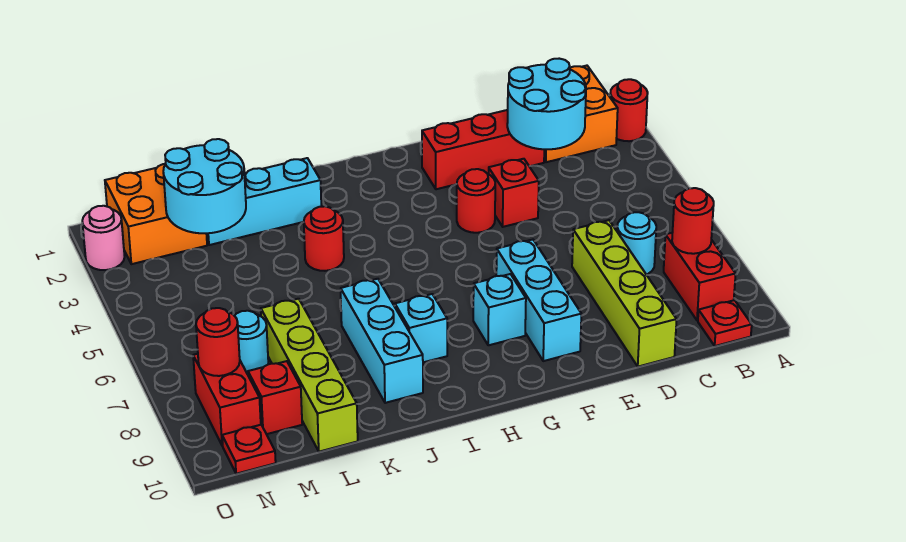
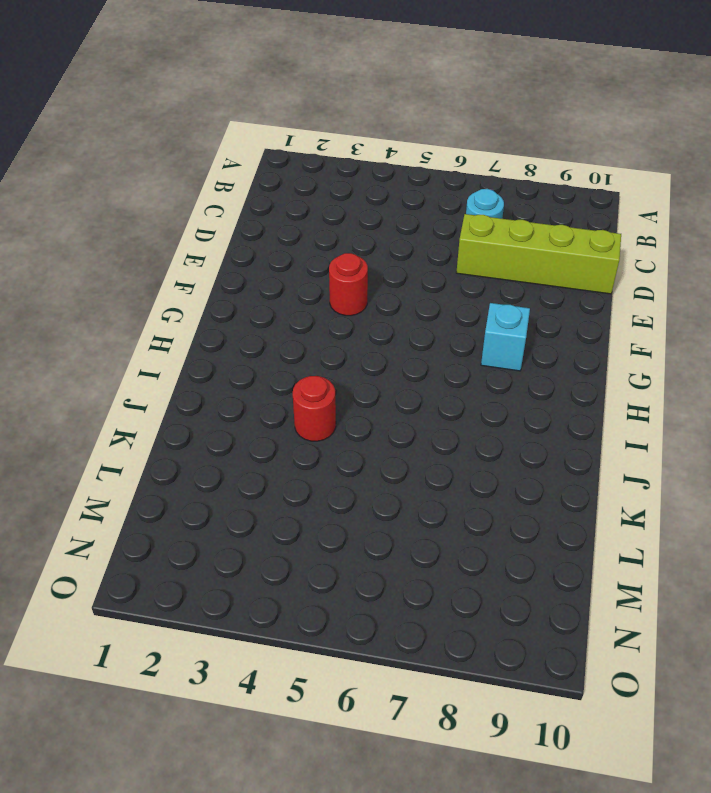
none -> red 1x1 round brick [610,79,648,141]
none -> orange 2x2 brick [544,66,618,162]
none -> red 1x2 brick [664,233,736,321]

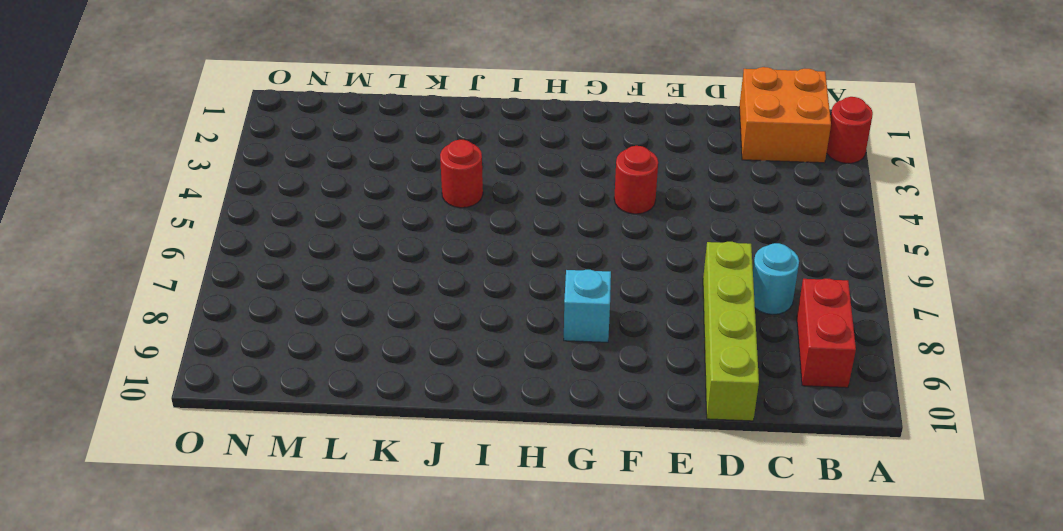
none -> red 1x1 plate [698,300,752,346]
none -> red 1x3 brick [422,110,544,189]
none -> red 1x1 brick [489,159,539,227]

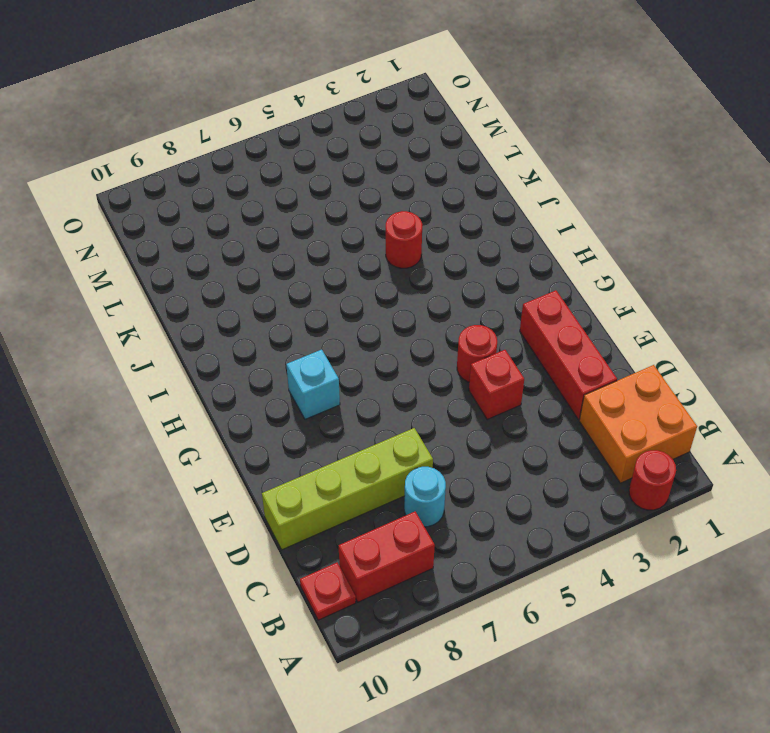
none -> cyan 1x3 brick [496,240,581,361]
none -> cyan 1x1 brick [395,294,447,362]
none -> cyan 1x3 brick [206,158,321,245]

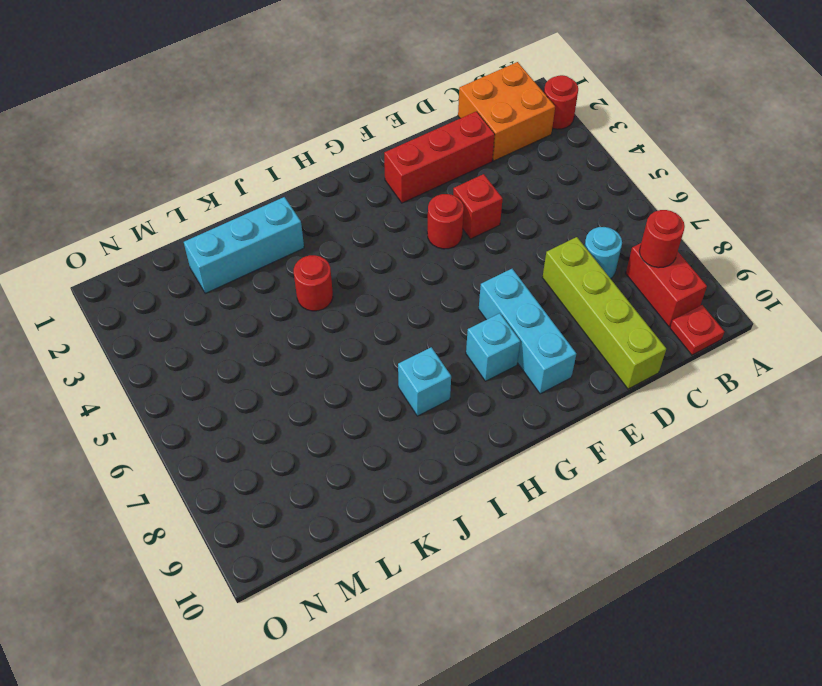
none -> cyan 1x3 brick [341,279,423,403]
none -> lime 1x4 brick [261,299,358,452]
none -> orange 2x2 brick [105,164,207,264]

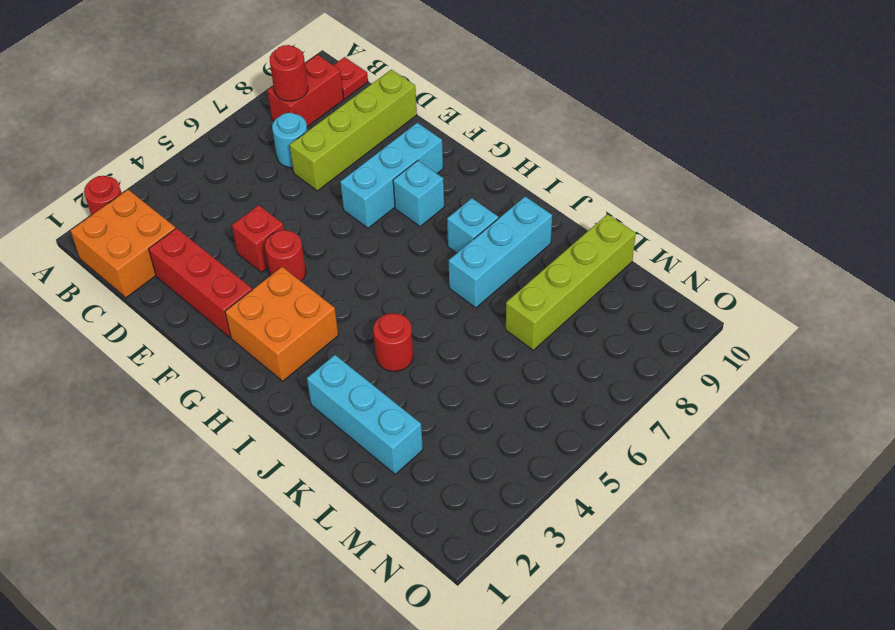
orange 2x2 brick [225,267,338,381] -> orange 2x2 brick moved to [105,164,207,264]
none -> cyan 1x1 round brick [235,311,268,374]
none -> red 1x1 brick [248,361,302,434]
none -> red 1x2 brick [193,354,261,446]

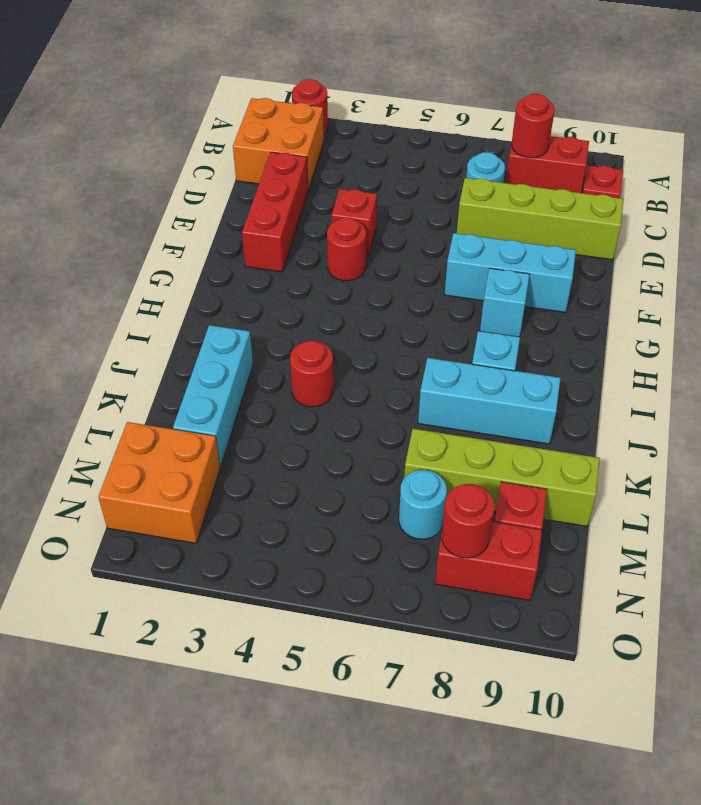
none -> red 1x1 plate [222,425,276,474]
none -> pink 1x1 round brick [82,206,125,270]
none -> cyan 2x2 round brick [507,59,586,149]

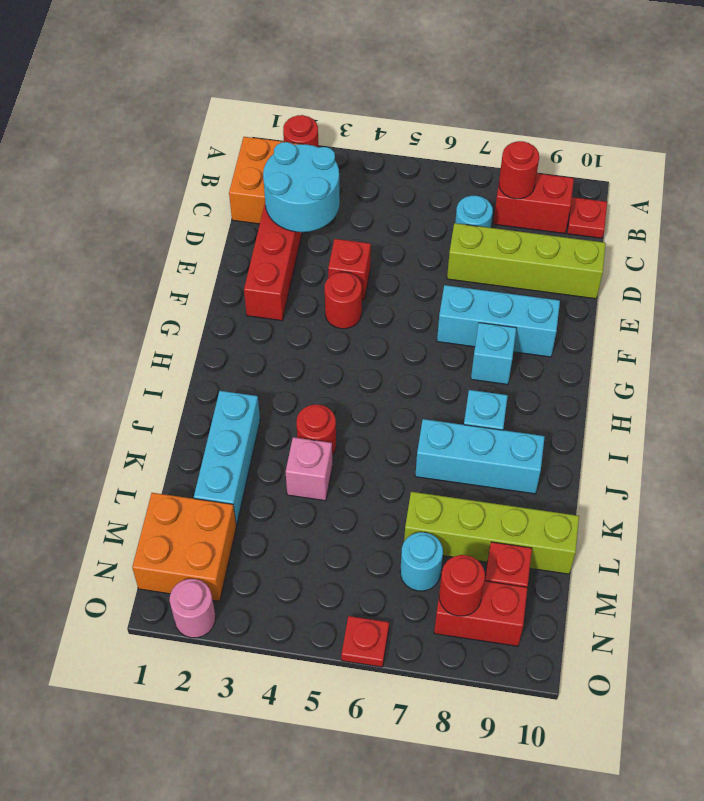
pink 1x1 brick [286,437,332,501] -> none
red 1x1 plate [341,616,389,667] -> red 1x1 plate moved to [222,425,276,474]
none -> cyan 2x2 round brick [163,139,246,233]

